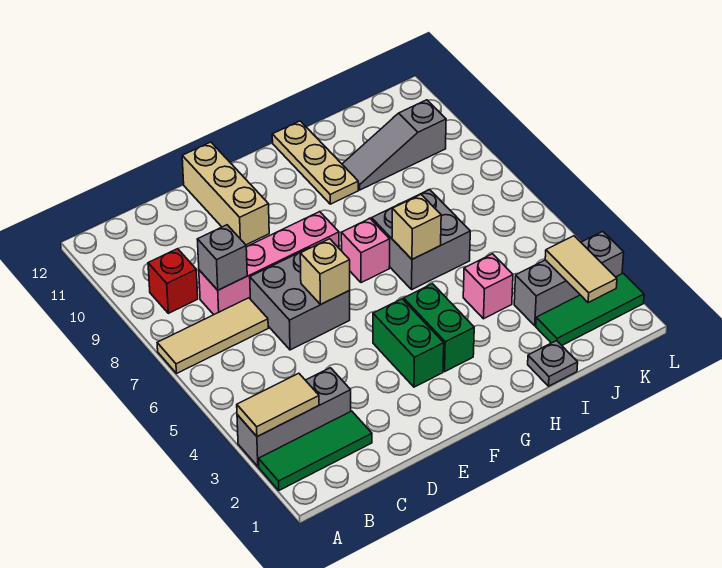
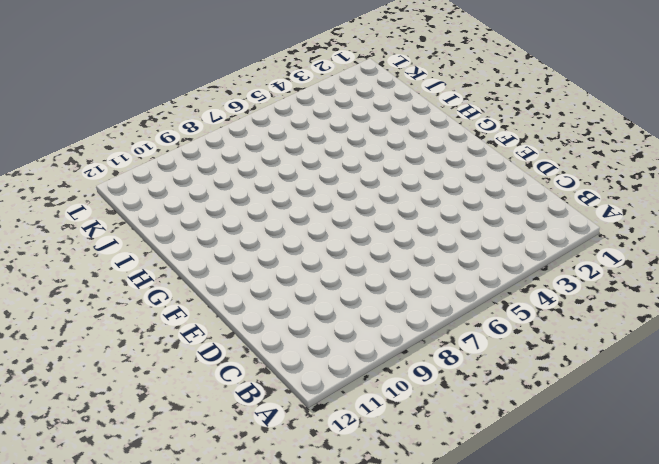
none -> green 1x3 tile [259,411,372,490]
none -> grey 1x3 brick [237,368,351,467]
none -> tan 1x3 tile [157,298,268,373]

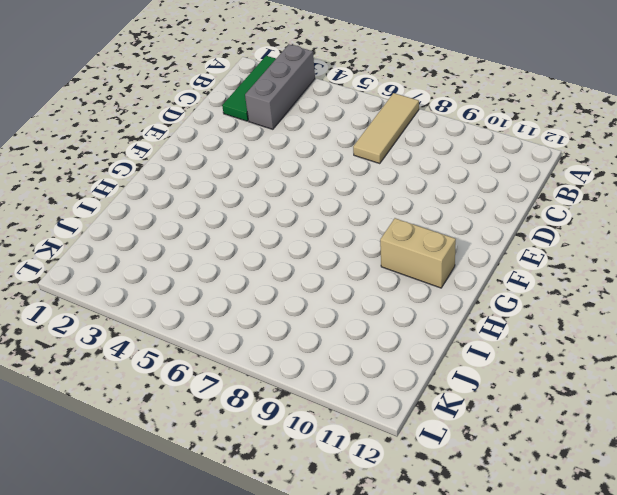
tan 1x2 brick [380,218,456,288] -> none
none -> red 1x1 brick [148,249,198,313]
none -> pink 1x4 brick [199,212,339,315]
none -> grey 2x2 brick [250,248,350,350]

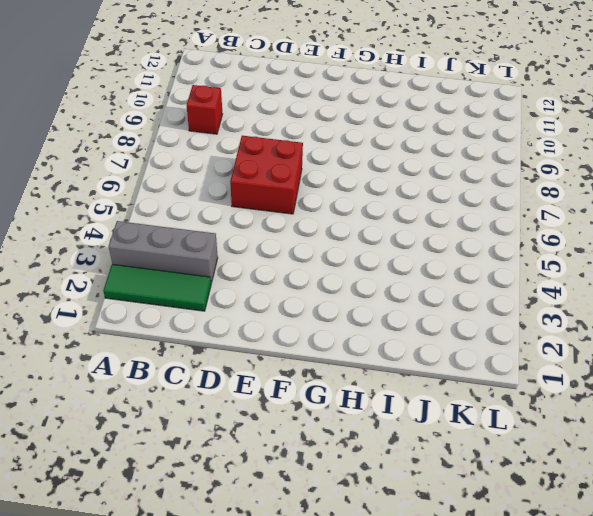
red 2x2 brick [230,136,303,214] -> grey 2x2 brick [250,248,350,350]
none -> tan 1x3 tile [157,298,268,373]
none -> pink 1x4 brick [199,212,339,315]
none -> tan 1x3 brick [182,142,269,245]

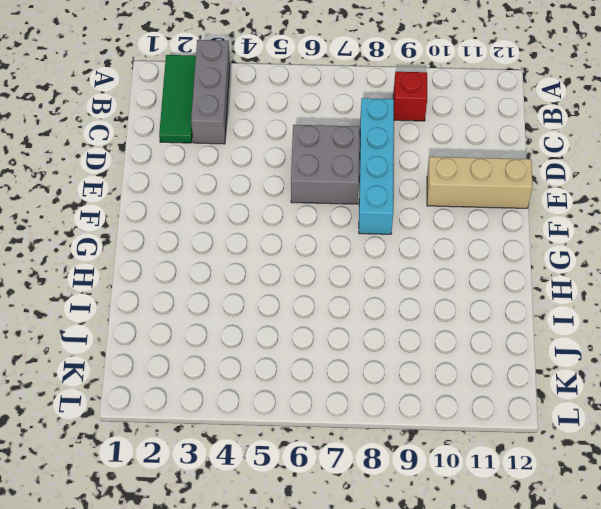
cyan 1x4 brick [359,98,394,234] -> pink 1x4 brick [199,212,339,315]
none -> tan 1x3 tile [157,298,268,373]
none -> green 1x2 brick [373,299,444,387]
none -> green 1x2 brick [404,284,474,371]

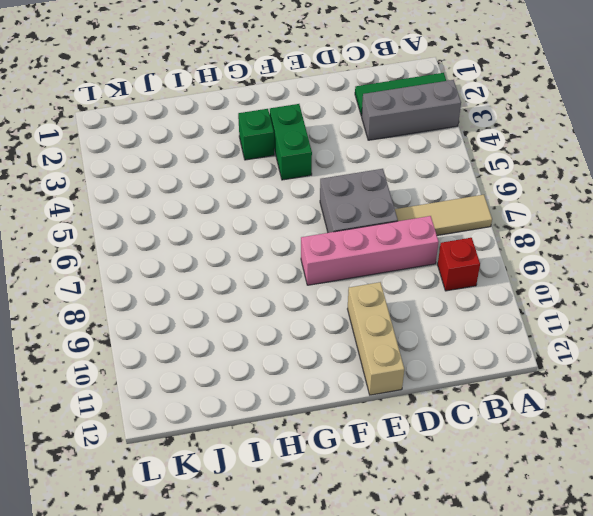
green 1x1 brick [238,109,274,160] -> green 1x2 brick [404,284,474,371]
none -> pink 1x1 brick [341,219,390,283]
none -> grey 2x2 brick [372,190,470,289]
none -> tan 1x3 plate [272,121,358,204]

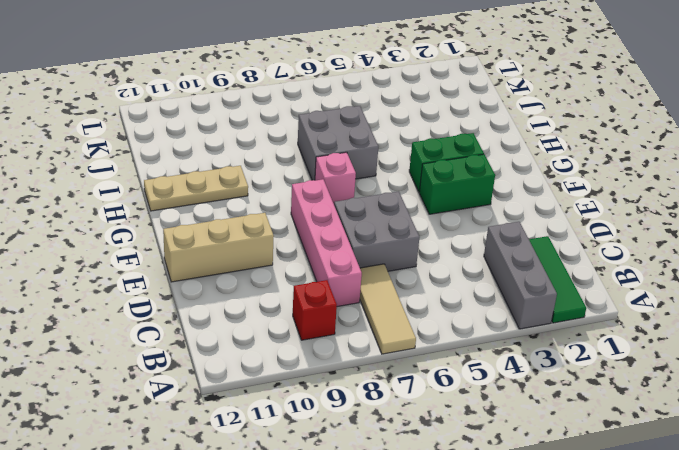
none -> grey 1x1 plate [528,341,578,386]
none -> pink 1x1 brick [463,254,513,319]
none -> grey 1x3 slope [342,100,446,190]

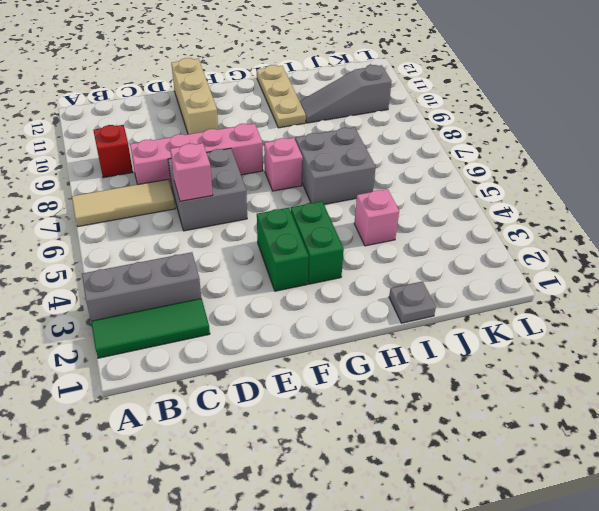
pink 1x1 brick [170,143,213,201] -> none
none -> green 1x3 tile [536,273,644,345]
none -> grey 1x3 brick [514,231,624,326]
none -> tan 1x2 tile [237,373,319,437]

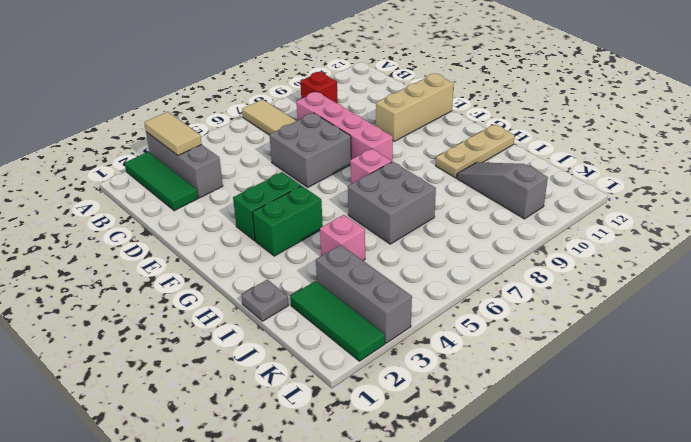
none -> grey 1x1 brick [197,225,247,290]
none -> tan 1x1 brick [300,239,350,304]
none -> tan 1x1 brick [392,194,441,259]

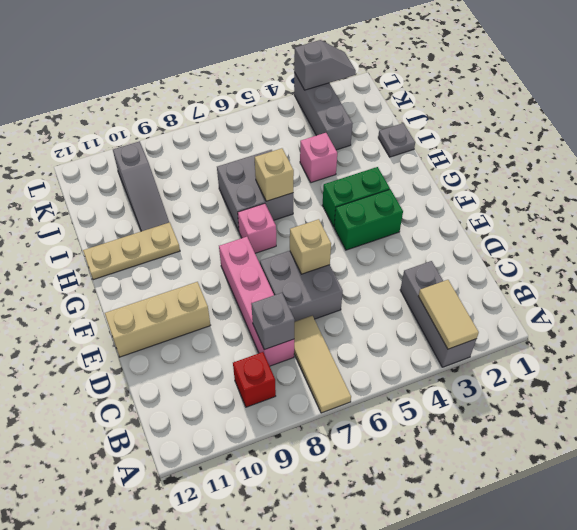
grey 1x2 slope [294,40,356,90] -> none
none -> green 1x3 tile [259,411,372,490]
none -> green 1x3 tile [536,273,644,345]
none -> tan 1x2 tile [545,236,617,303]

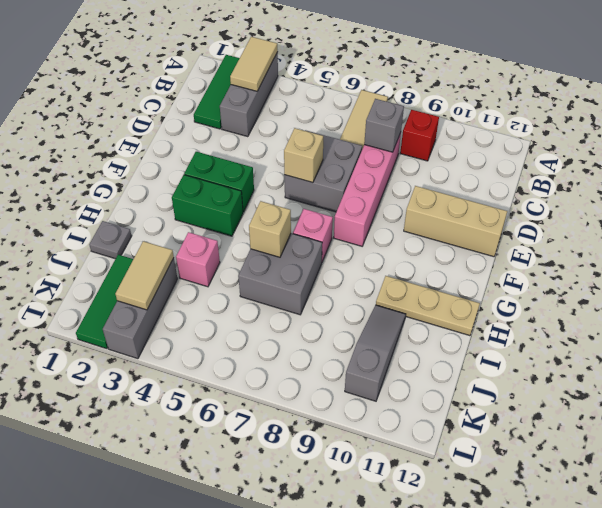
tan 1x2 tile [115,241,174,310] -> tan 1x2 tile turned to [545,236,617,303]

